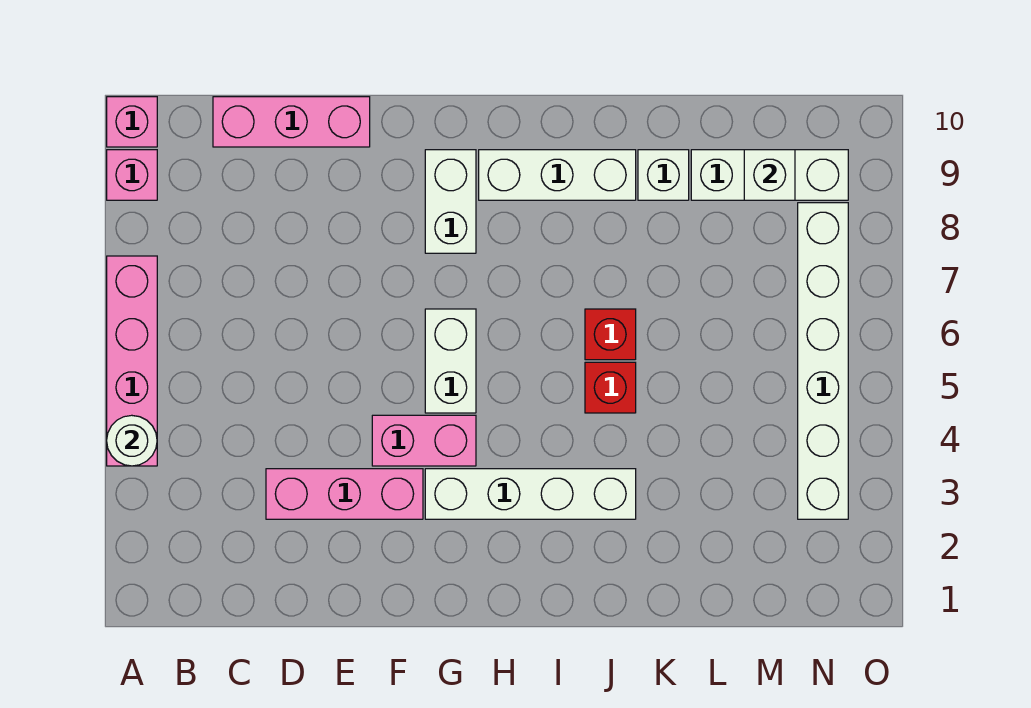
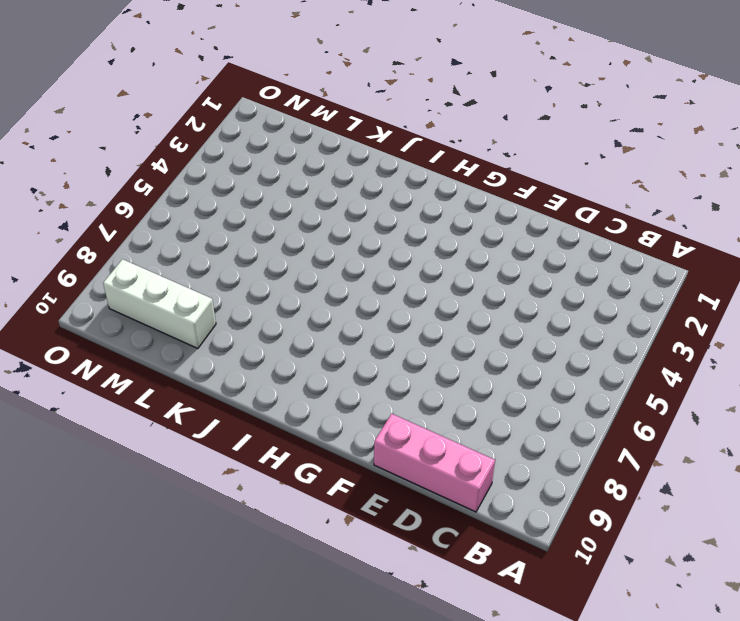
none -> pink 1x4 brick [107,256,157,466]
none -> pink 1x1 brick [107,150,157,200]
none -> pink 1x1 brick [107,97,157,147]

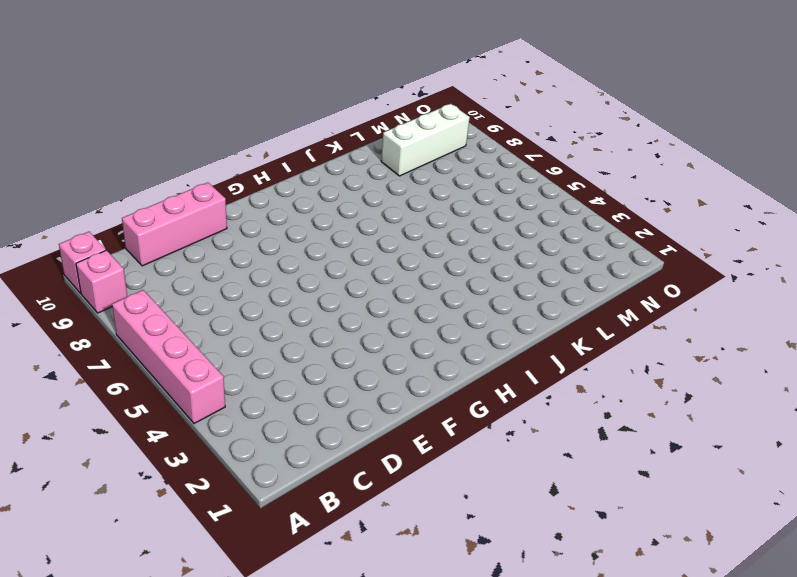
none -> pink 1x3 brick [266,469,423,519]
none -> pink 1x2 brick [372,415,476,466]
none -> white 1x4 brick [425,469,636,519]

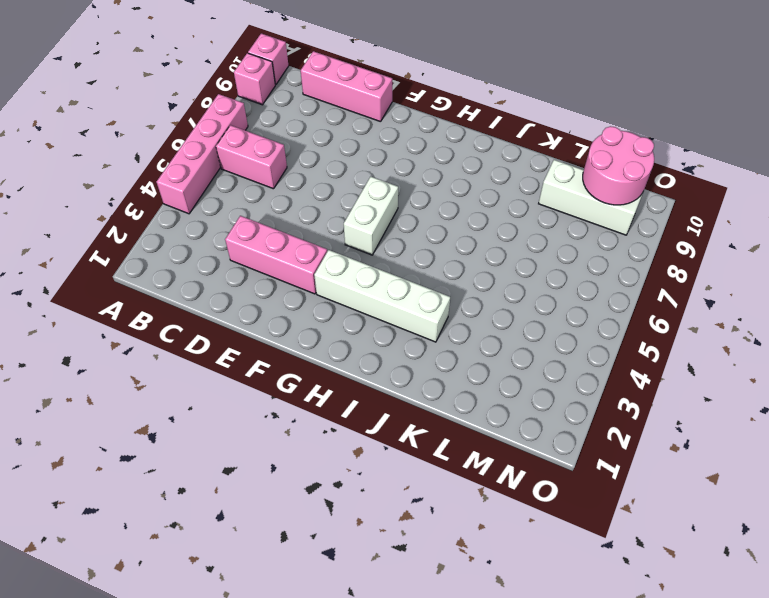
pink 1x2 brick [216,125,287,189] -> pink 1x2 brick moved to [372,415,476,466]
pink 2x2 round brick [583,126,654,205] -> white 1x1 brick [744,150,795,200]
none -> white 1x2 brick [425,150,476,253]
none -> white 1x3 brick [479,150,636,200]
none -> red 1x1 brick [585,362,636,413]

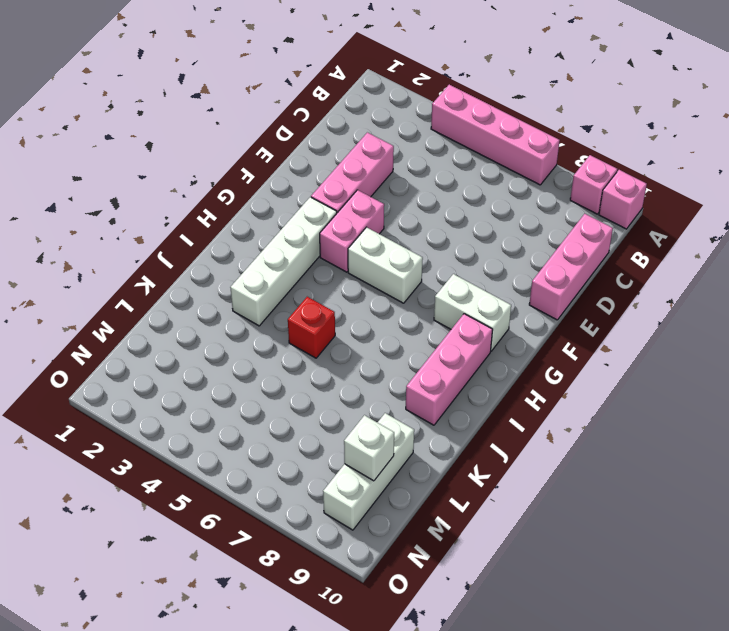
pink 1x3 brick [406,314,493,425] -> white 1x3 brick [479,150,636,200]
none -> red 1x1 brick [585,309,636,360]
none -> white 1x1 brick [638,150,689,200]
none -> white 1x6 brick [798,203,848,519]

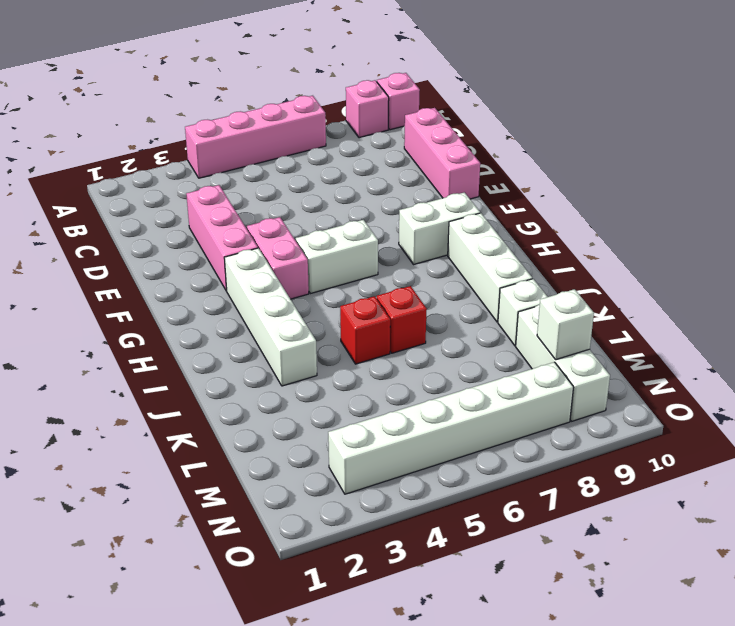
none -> white 1x1 round brick [107,415,157,466]

